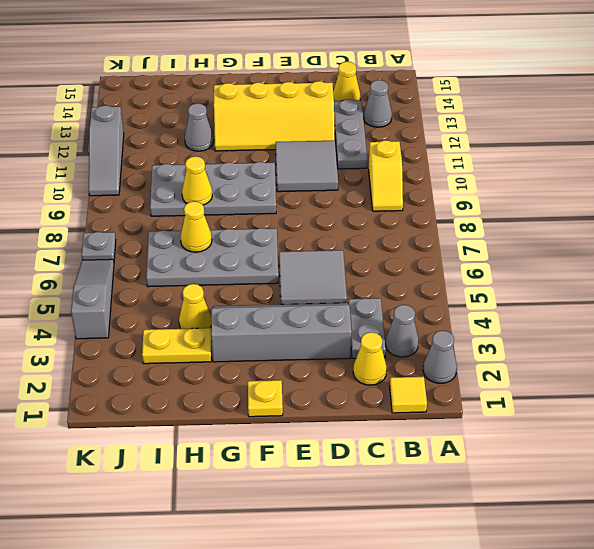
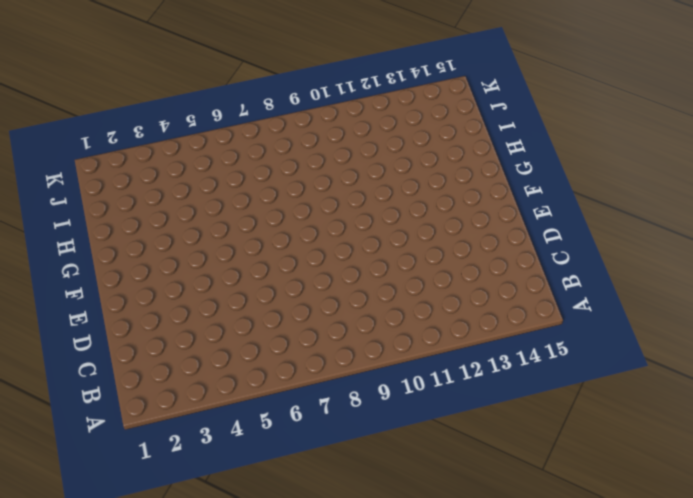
none -> grey 1x1 cone [423,331,457,383]
none -> yellow 1x1 tile [390,377,427,413]
none -> grey 1x1 cone [386,305,419,357]

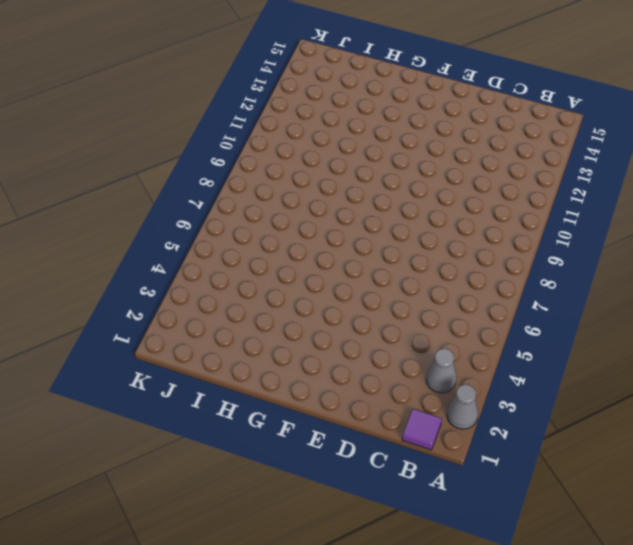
purple 1x1 tile [402,409,442,450] -> yellow 1x1 tile [390,377,427,413]
none -> yellow 1x2 slope [369,140,403,211]
none -> grey 1x1 cone [364,80,392,127]
none -> yellow 1x1 cone [353,332,387,385]

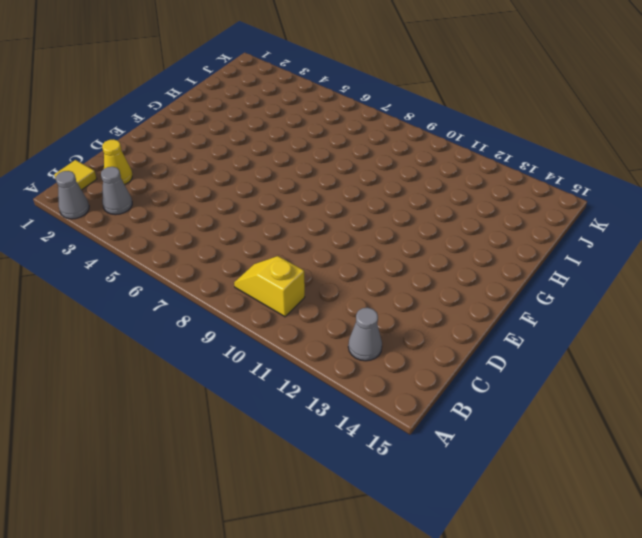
none -> grey 1x2 plate [348,298,386,358]
none -> grey 1x3 plate [334,99,367,169]
none -> yellow 1x1 cone [333,62,360,101]

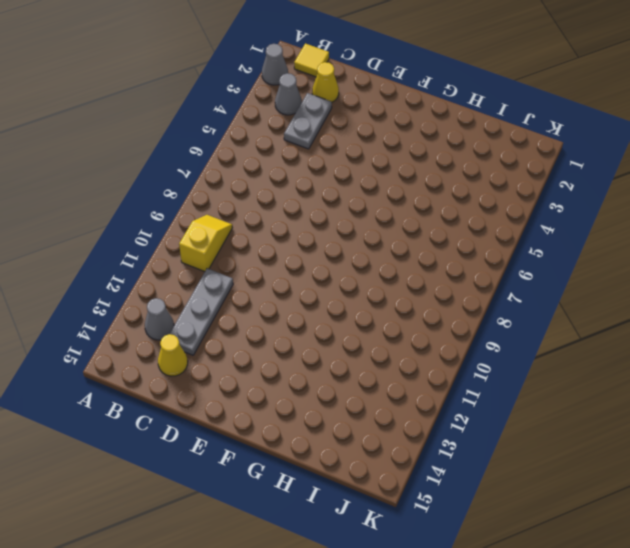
none -> grey 2x4 slope [211,303,352,362]
none -> grey 2x2 tile [279,250,347,304]
none -> grey 2x2 tile [276,141,338,192]

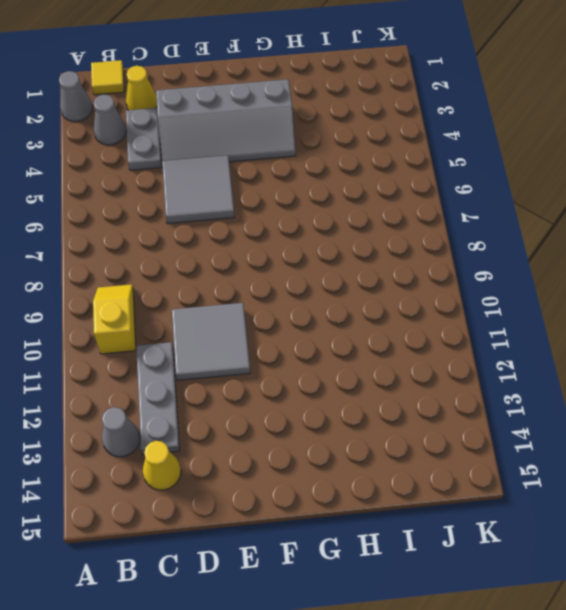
none -> yellow 2x4 slope [214,81,335,151]
none -> yellow 1x1 plate [248,380,283,417]
none -> grey 2x4 plate [146,228,278,287]

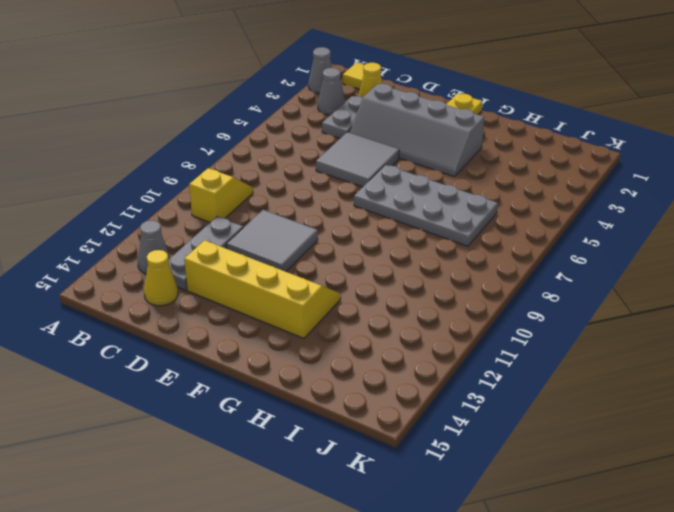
none -> grey 2x4 plate [150,162,276,216]
none -> yellow 1x2 plate [142,328,212,364]
none -> yellow 1x1 cone [179,284,211,329]

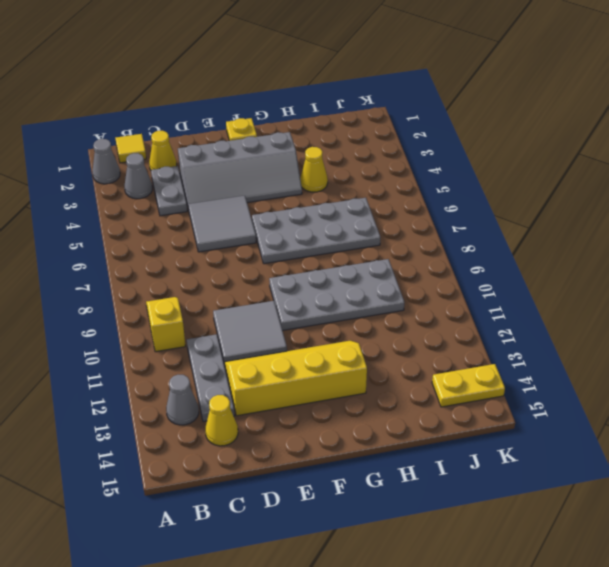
yellow 1x2 plate [432,364,505,407] -> yellow 1x2 plate moved to [142,328,212,364]
none -> grey 1x1 cone [185,103,214,151]
none -> grey 1x3 slope [71,259,114,339]
none -> grey 1x1 plate [82,232,116,260]

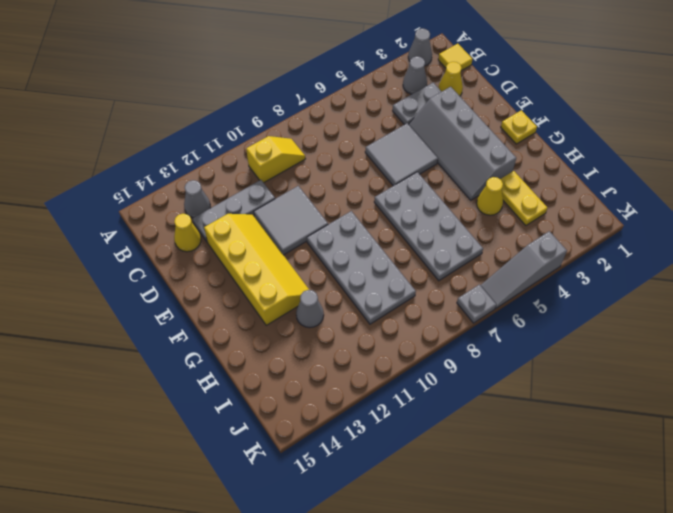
none -> grey 1x3 slope [89,105,124,196]
none -> yellow 1x1 cone [180,201,212,252]
none -> yellow 1x1 cone [182,156,212,205]

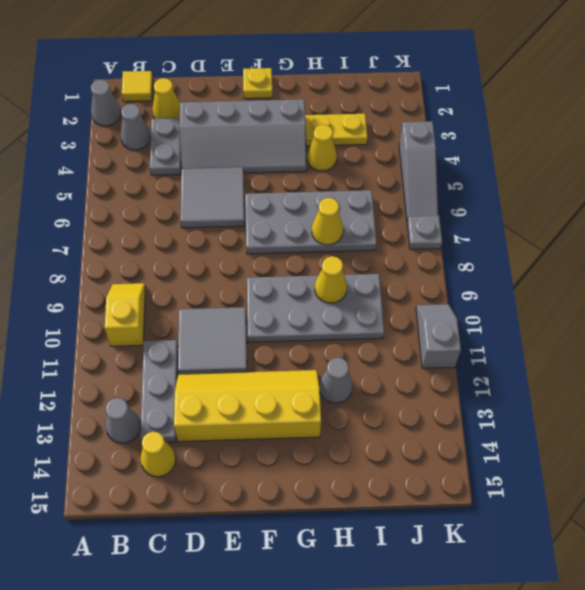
grey 1x2 slope [416,304,461,368] -> grey 1x3 slope [89,105,124,196]

